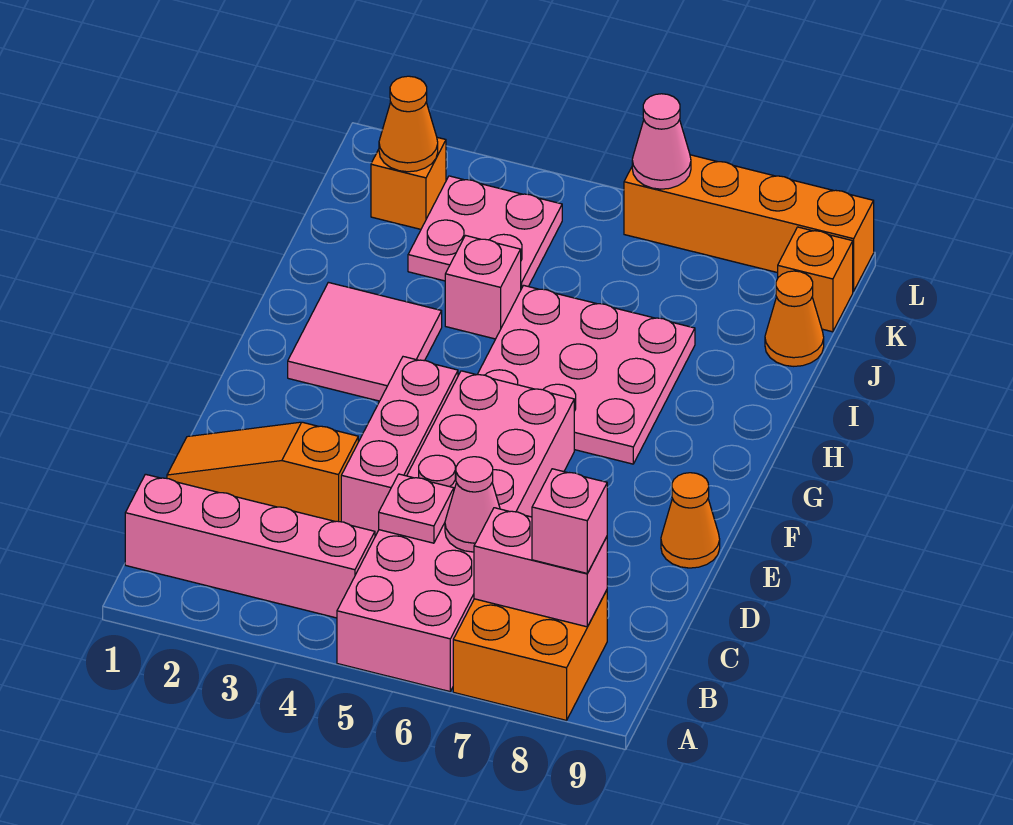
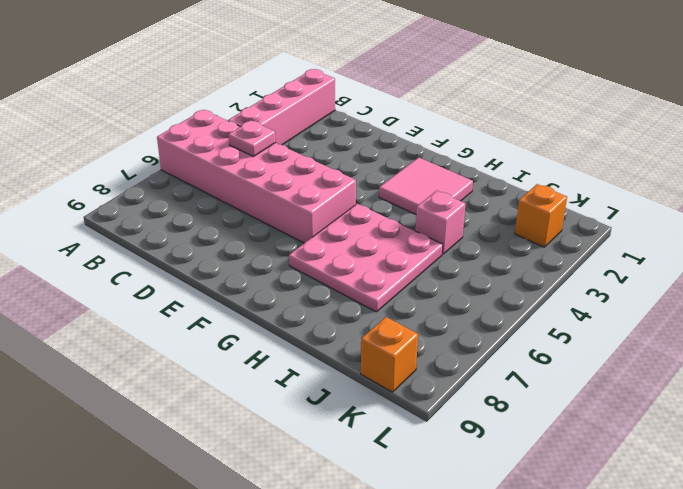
none -> orange 2x2 brick [453,590,607,720]
none -> orange 1x3 slope [167,422,358,522]
none -> pink 1x3 brick [341,357,458,536]

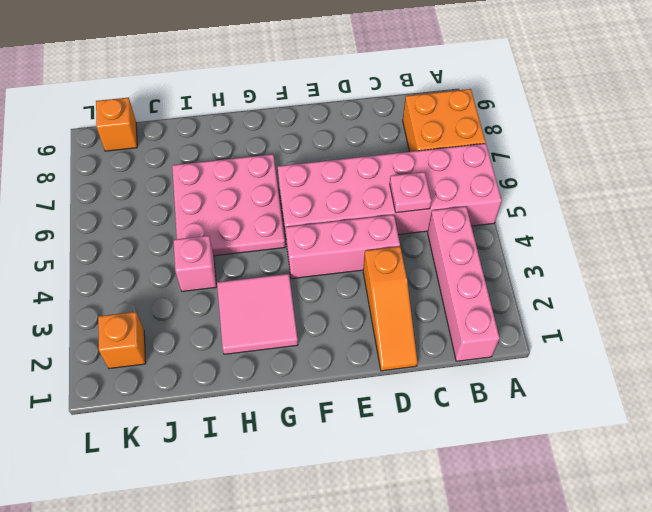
none -> orange 1x1 cone [661,473,720,568]
none -> pink 2x2 plate [408,176,562,289]
none -> orange 1x1 cone [765,271,824,366]

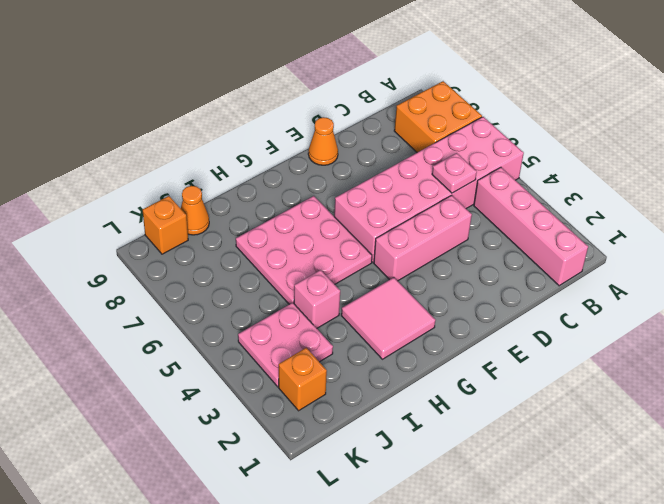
none -> orange 1x3 slope [167,422,358,522]
none -> orange 1x4 brick [624,155,874,291]
none -> pink 1x2 brick [474,508,607,627]

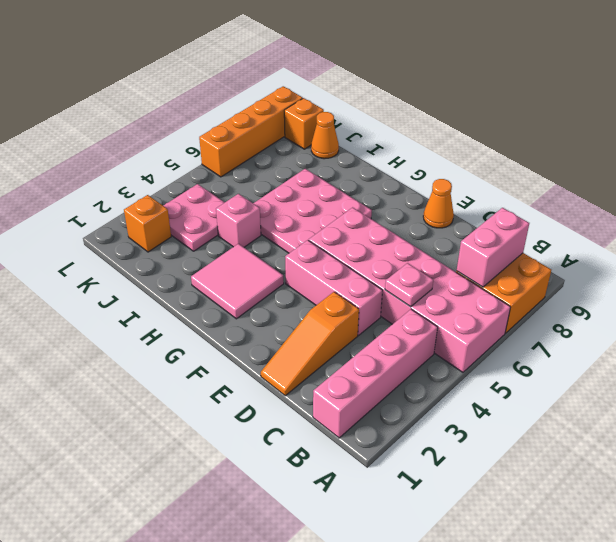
none -> pink 1x1 cone [445,457,500,552]
none -> orange 1x1 cone [379,76,438,172]
none -> pink 1x1 cone [632,94,691,189]

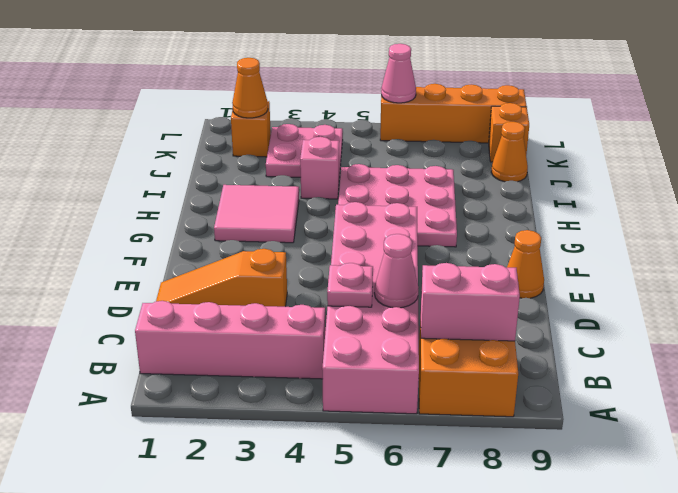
none -> pink 1x3 brick [341,357,458,536]
none -> pink 1x1 brick [532,469,607,573]

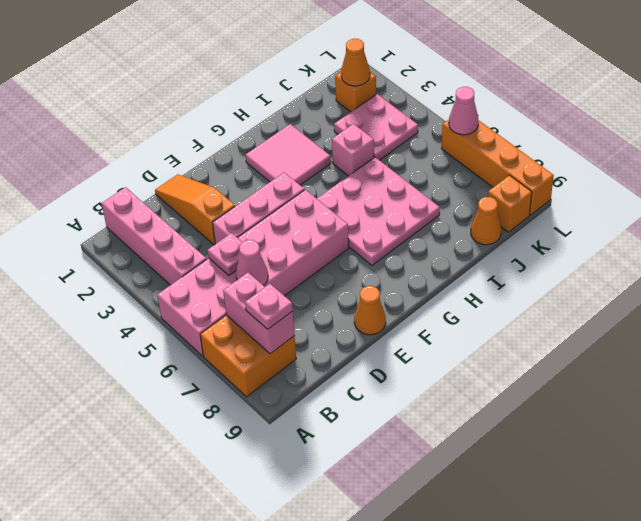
pink 1x1 plate [245,284,293,329] -> pink 1x1 brick [532,469,607,573]

